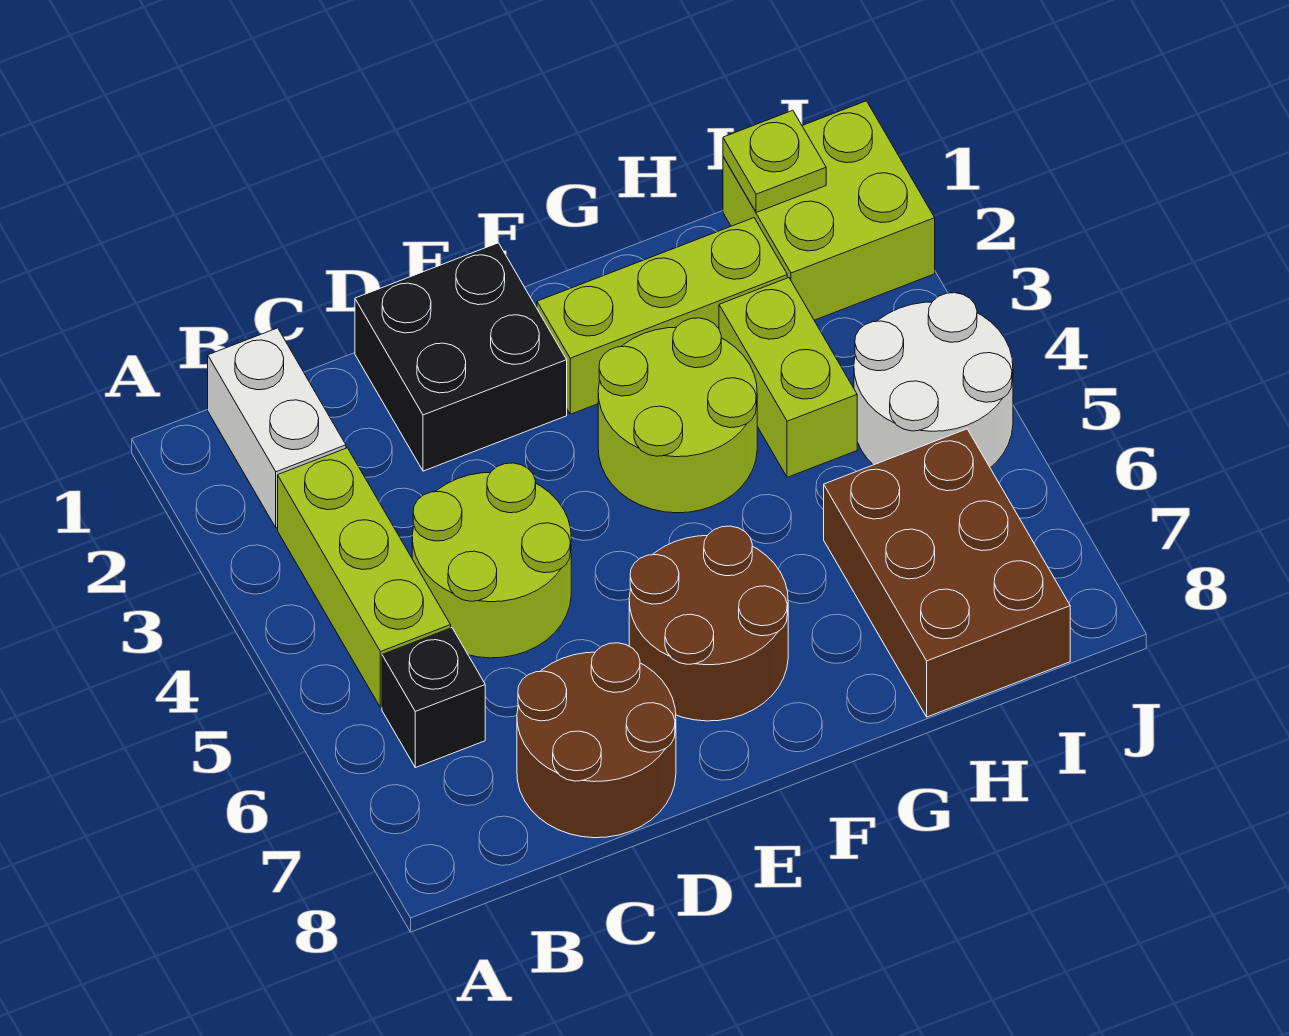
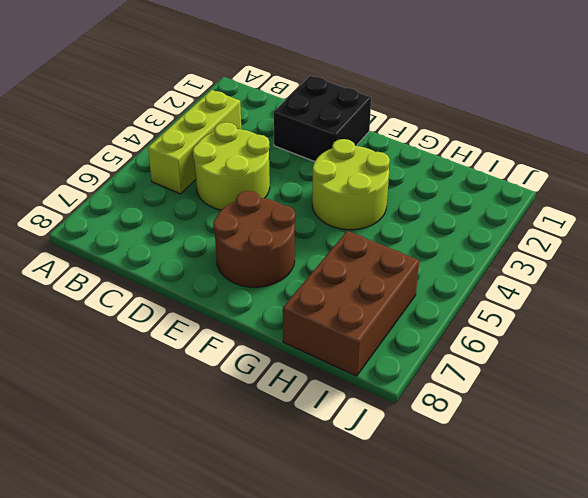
none -> white 1x2 brick [208,328,346,528]
none -> black 1x1 brick [382,628,485,768]
none -> brown 2x2 round brick [517,643,676,838]

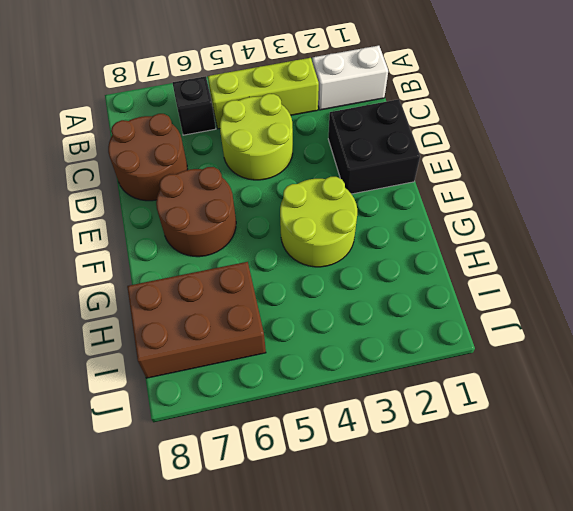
none -> lime 1x3 brick [537,218,787,414]
none -> lime 1x2 brick [719,278,857,477]
none -> lime 2x2 brick [723,101,935,320]

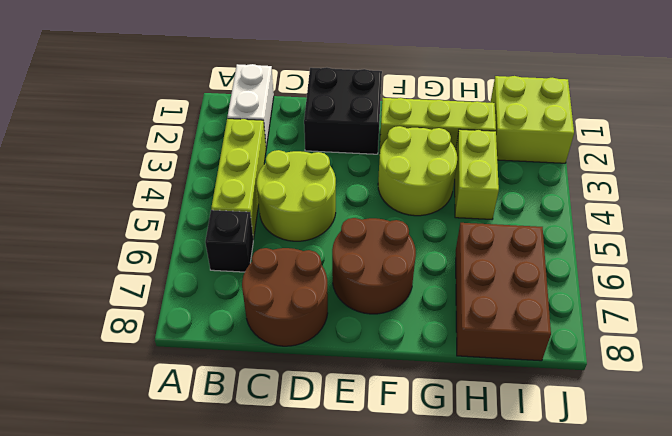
none -> white 2x2 round brick [854,293,1013,468]
none -> lime 1x1 plate [723,110,826,213]

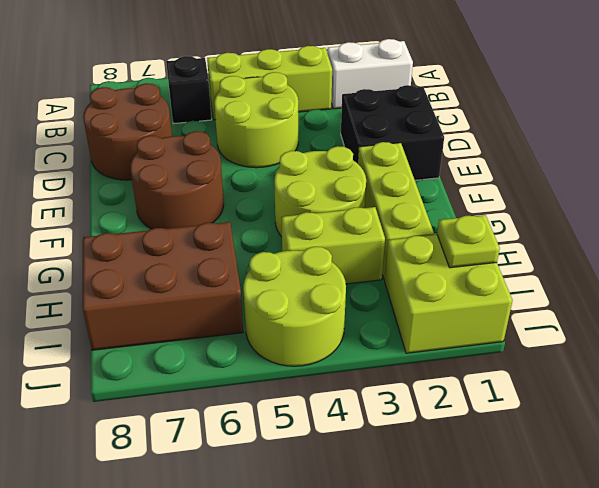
lime 2x2 round brick [243,247,346,366] -> white 2x2 round brick [854,293,1013,468]

